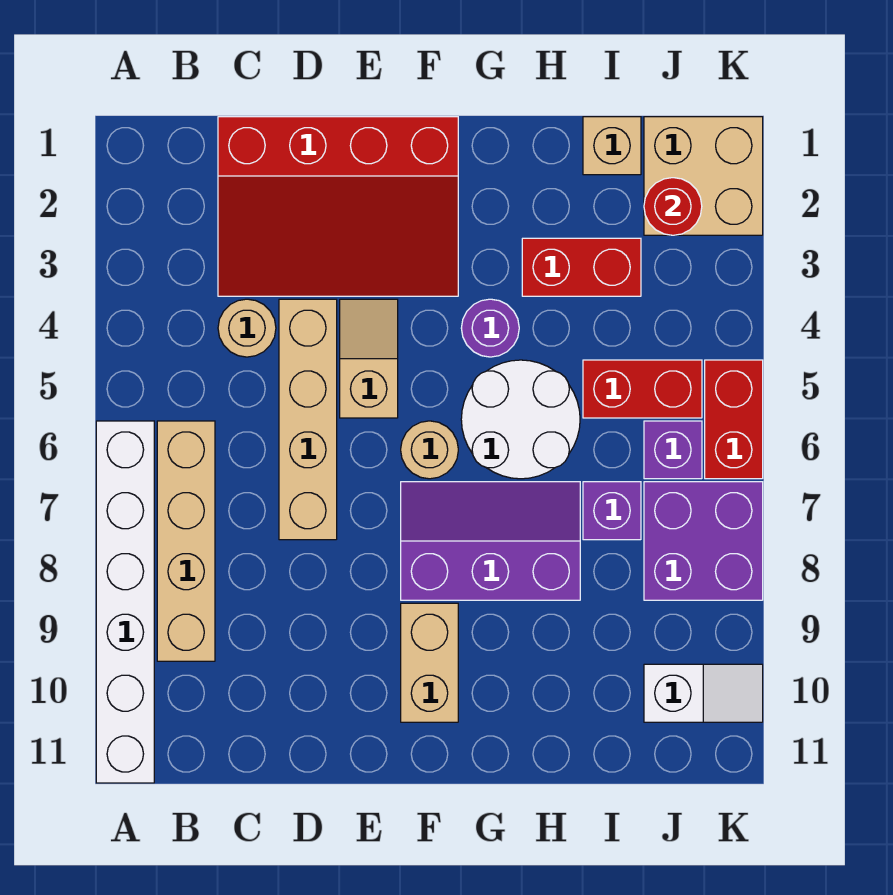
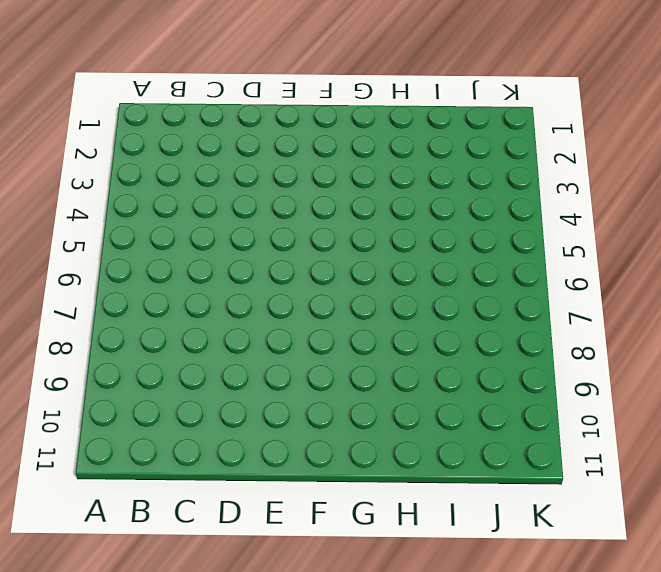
none -> white 1x6 brick [96,421,154,783]
none -> tan 1x4 brick [157,421,215,661]
none -> red 3x4 slope [218,117,458,296]

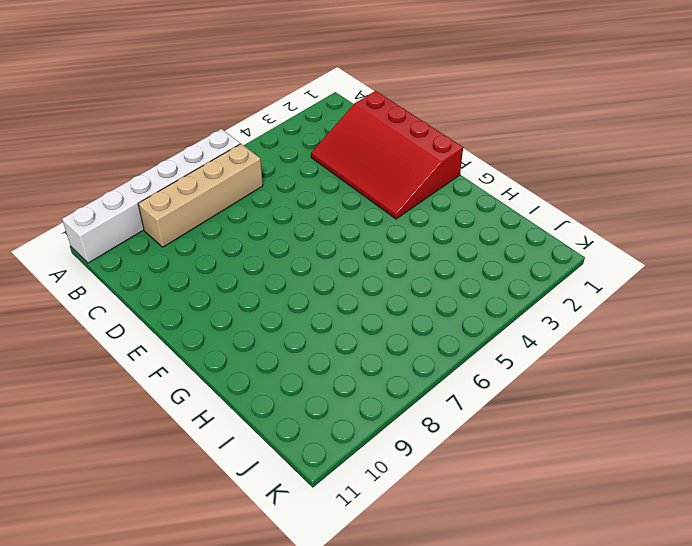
none -> tan 1x1 round brick [218,299,276,357]
none -> tan 1x4 brick [279,299,337,540]
none -> tan 1x2 slope [340,299,398,418]

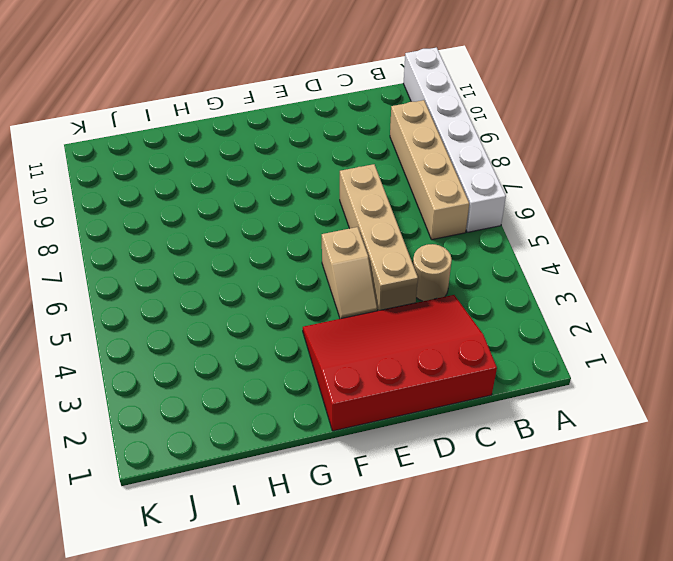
none -> tan 1x1 round brick [401,421,458,479]
none -> purple 2x3 slope [401,482,580,600]
none -> tan 1x2 brick [401,603,458,722]

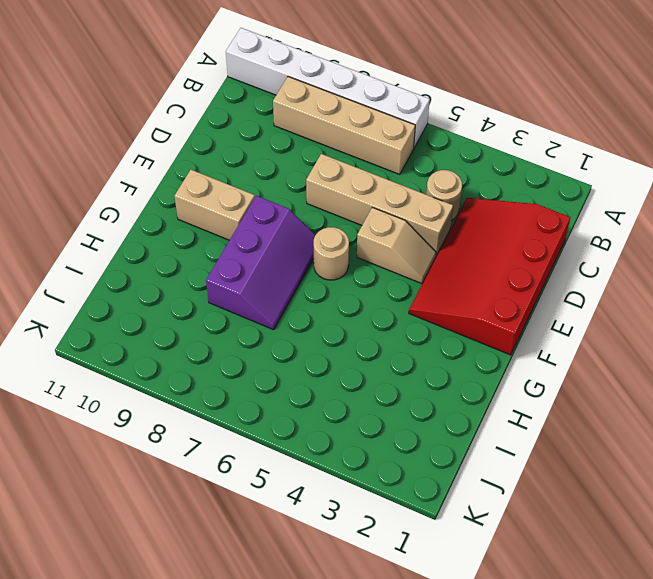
none -> purple 1x1 round brick [461,299,519,357]
none -> white 2x2 round brick [461,360,580,479]
none -> red 1x2 brick [522,238,641,296]

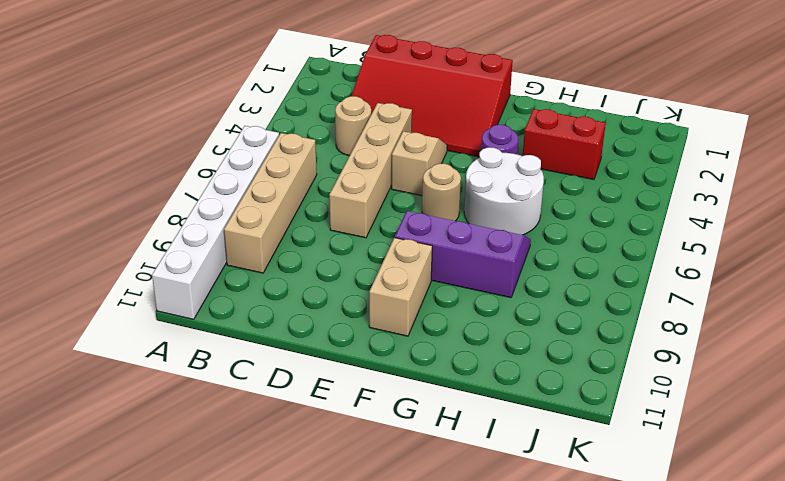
none -> tan 1x1 brick [583,117,641,175]
none -> red 1x2 brick [583,360,702,418]
none -> purple 1x1 brick [583,482,641,540]

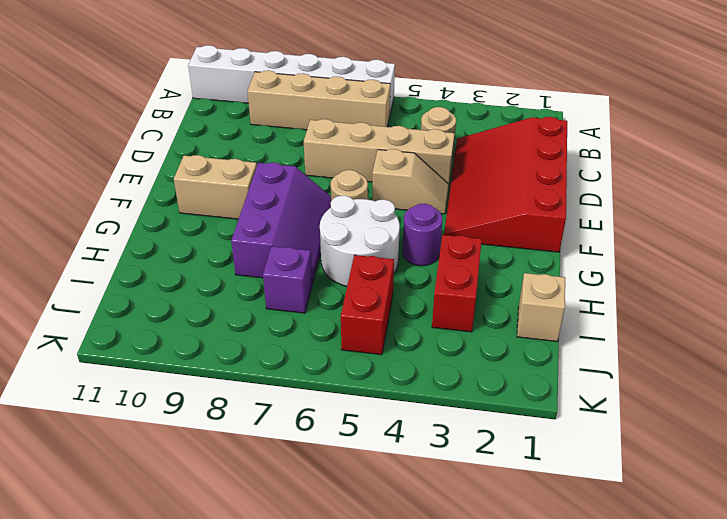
none -> tan 2x2 brick [644,117,763,235]
none -> purple 1x1 brick [644,421,702,479]
none -> purple 2x2 brick [644,482,763,600]

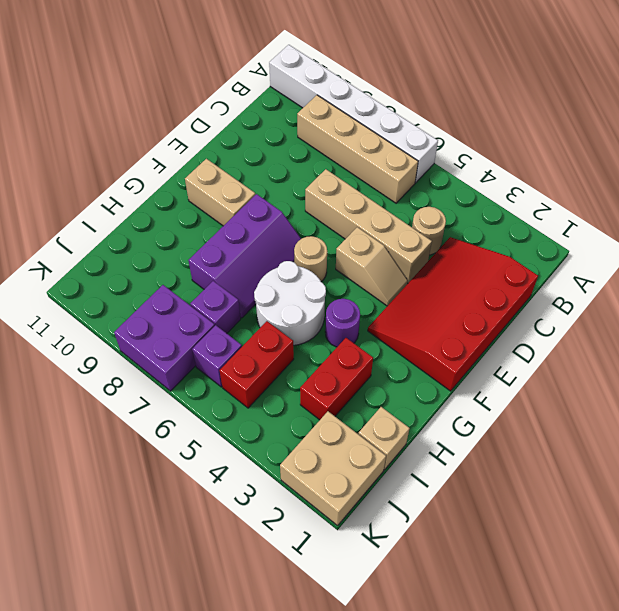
none -> white 1x2 slope [644,664,763,722]
none -> red 1x2 brick [705,360,763,479]
none -> red 1x1 round brick [644,178,702,235]

